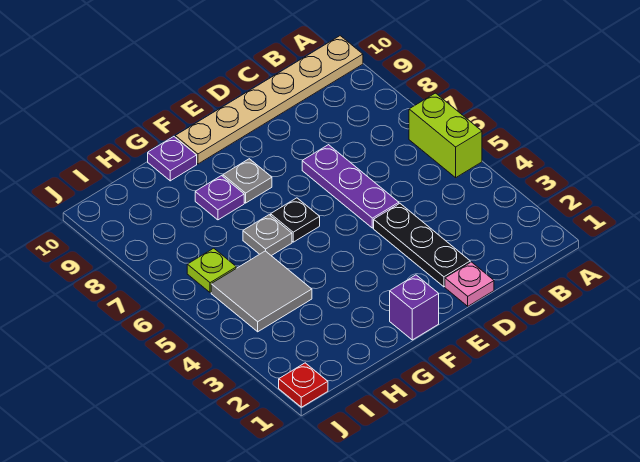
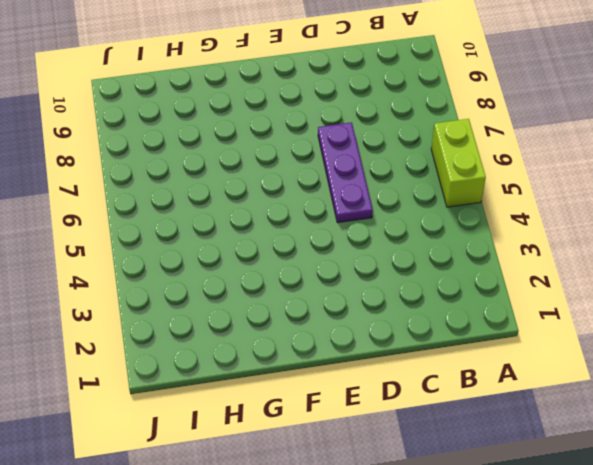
none -> tan 1x6 plate [175,36,363,164]
none -> pink 1x1 plate [445,262,494,306]
none -> black 1x3 plate [374,204,470,287]

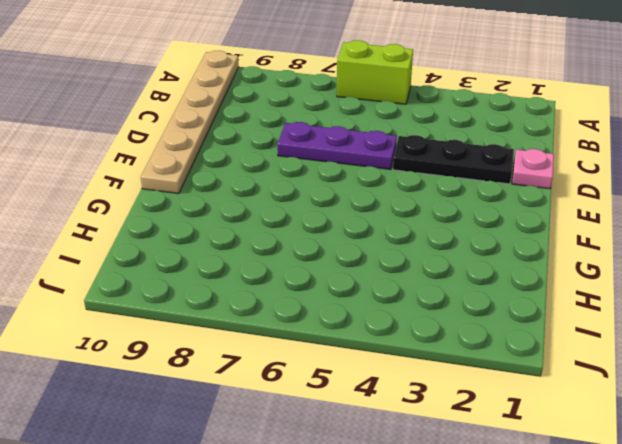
none -> purple 1x1 brick [390,275,439,340]
none -> black 1x1 plate [271,198,320,242]
none -> grey 1x1 plate [223,159,272,203]

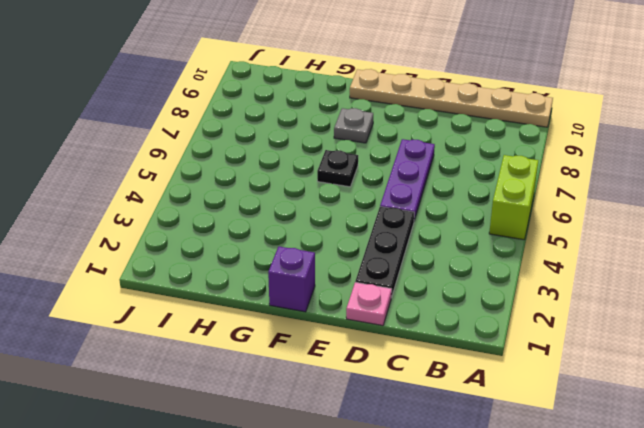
none -> grey 1x1 plate [243,215,292,256]
none -> purple 1x1 plate [195,176,244,220]
none -> purple 1x1 plate [148,137,197,181]

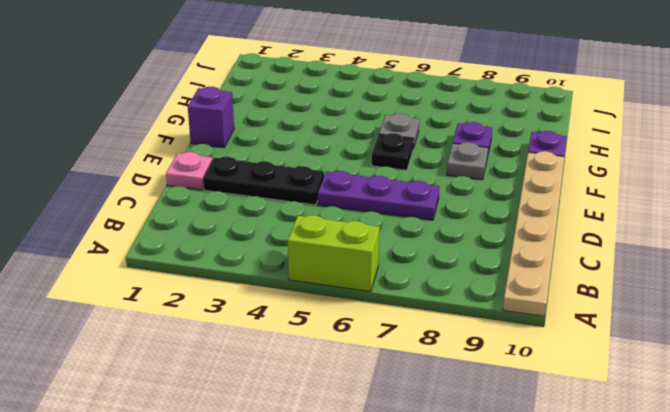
none -> grey 2x2 tile [211,251,312,332]
none -> lime 1x1 plate [187,248,236,293]
none -> red 1x1 plate [279,363,328,407]

